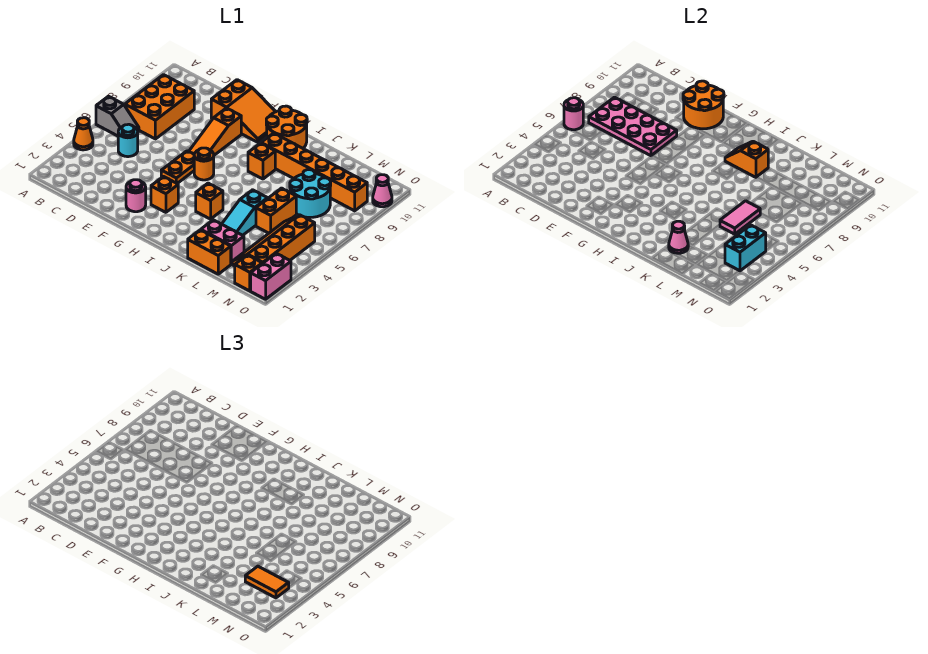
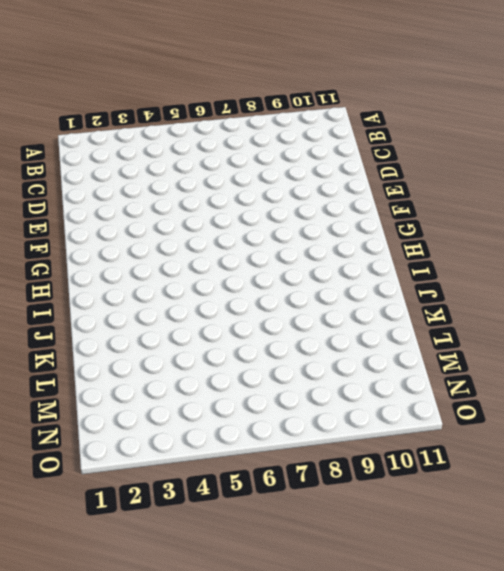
none -> orange 1x1 cone [74,118,93,150]
none -> grey 1x2 slope [96,96,139,136]
none -> orange 2x3 brick [125,75,194,139]
none -> cyan 1x1 round brick [118,124,138,157]

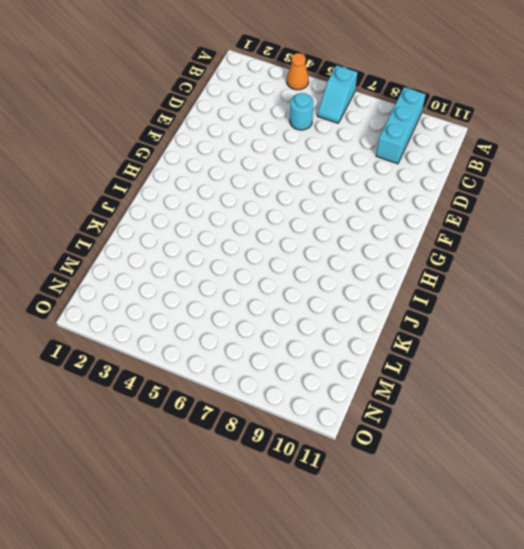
cyan 1x2 slope [317,65,357,123] -> grey 1x2 slope [96,96,139,136]
cyan 1x3 brick [376,87,426,164] -> orange 2x3 brick [125,75,194,139]
none -> orange 2x3 slope [211,80,276,142]
none -> pink 1x1 round brick [126,180,146,212]
none -> orange 1x2 plate [161,151,194,184]
none -> orange 1x3 slope [189,108,241,155]

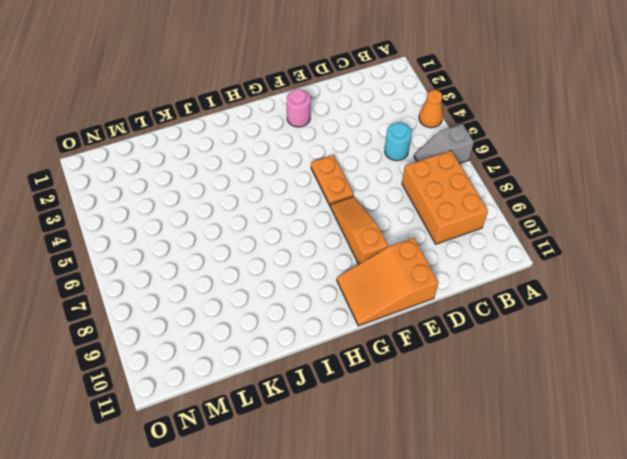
none -> orange 1x1 brick [151,177,178,212]
none -> orange 1x1 round brick [194,148,214,180]
none -> orange 2x2 round brick [266,106,307,148]
none -> orange 1x1 brick [196,183,223,219]

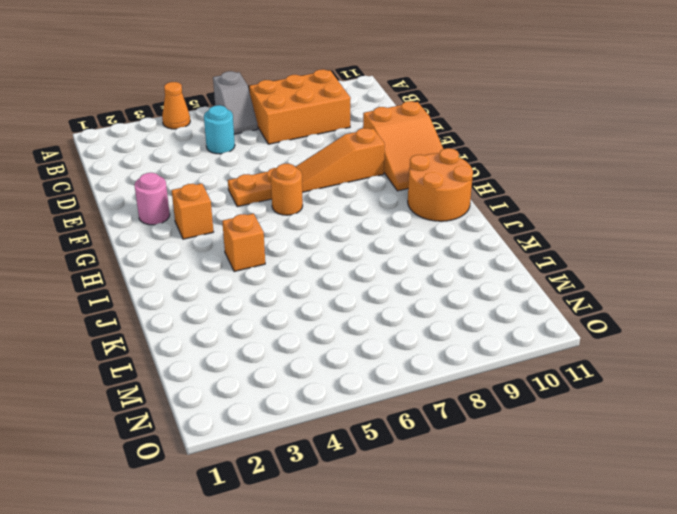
none -> orange 1x1 brick [248,143,275,179]
none -> orange 1x6 brick [261,133,367,211]
none -> orange 1x2 brick [188,230,231,274]
none -> pink 1x2 brick [201,220,244,264]

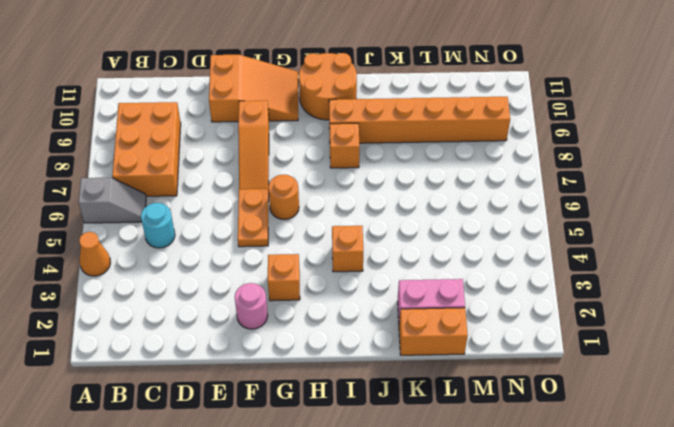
none -> cyan 1x3 slope [222,190,268,235]
none -> orange 1x2 brick [256,188,296,233]
none -> cyan 2x2 round brick [290,170,331,217]
none -> orange 2x4 slope [232,215,315,266]

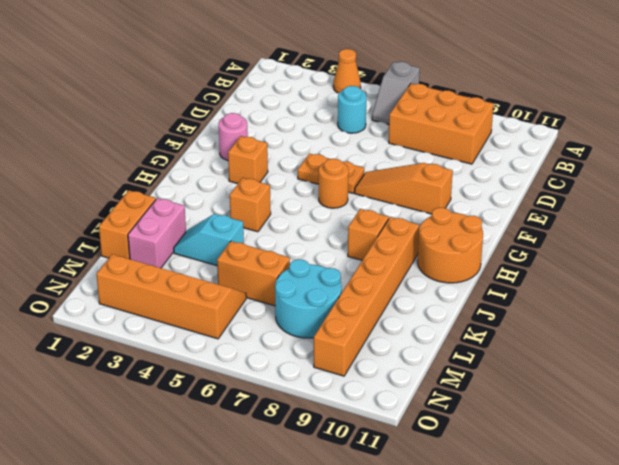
cyan 1x2 slope [174,214,244,266] -> cyan 1x3 slope [222,190,268,235]
none -> orange 2x3 slope [211,80,276,142]
none -> orange 1x1 brick [235,255,262,291]
none -> pink 1x2 brick [251,253,291,299]
none -> pink 1x1 cone [373,175,392,207]

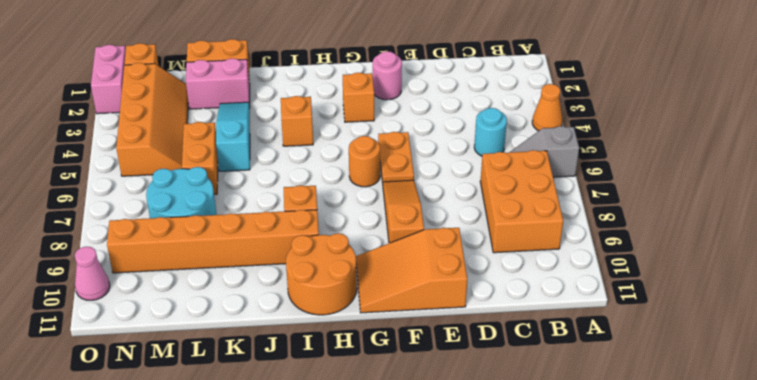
none -> pink 1x1 round brick [564,98,583,130]
none -> pink 2x4 plate [589,97,677,156]
none -> orange 2x2 round brick [683,81,724,129]
none -> orange 1x2 slope [725,141,768,177]

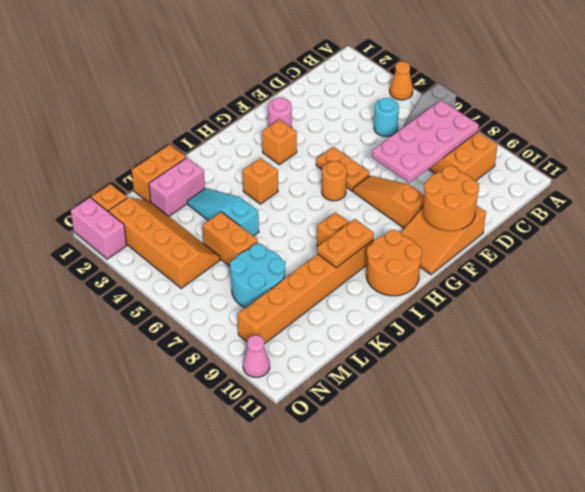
orange 1x2 plate [317,219,374,268] -> orange 1x2 slope [725,141,768,177]
none -> pink 1x1 round brick [564,98,583,130]
none -> pink 1x1 cone [669,221,688,253]
none -> pink 1x2 tile [720,201,760,234]
none -> cyan 1x2 brick [725,225,766,271]

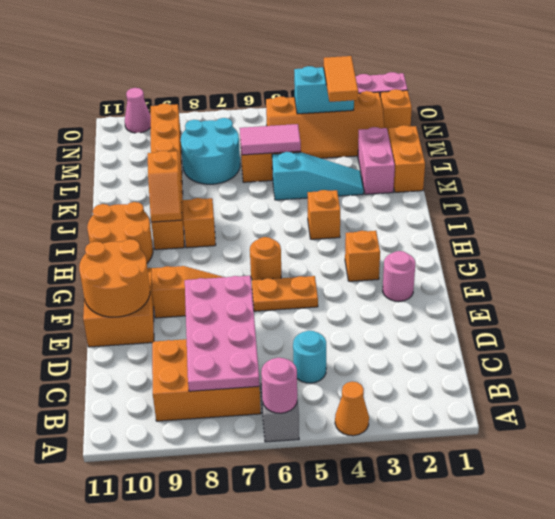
none -> pink 1x1 cone [669,221,688,253]

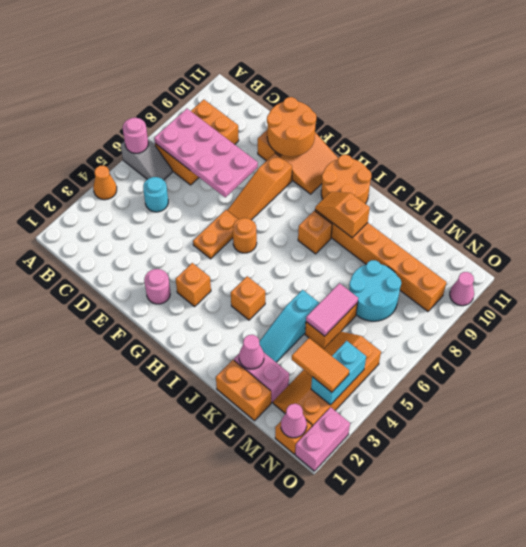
pink 1x1 cone [281,404,307,438] -> none

